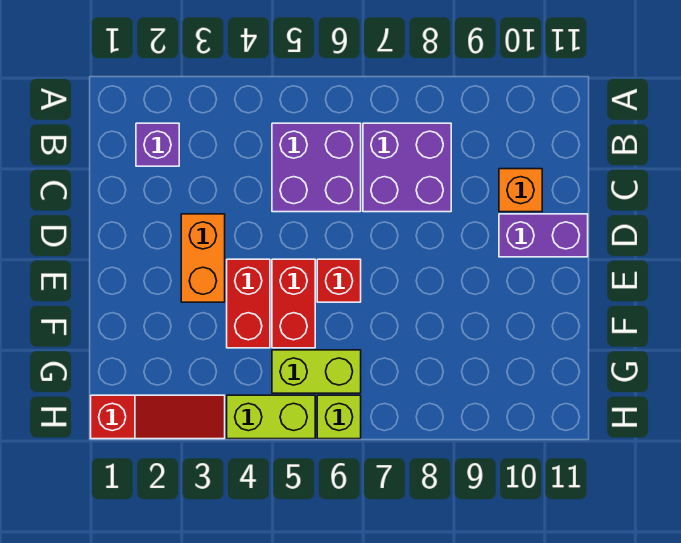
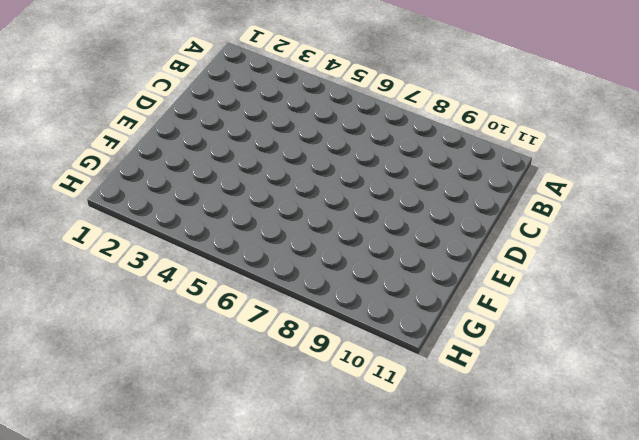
none -> purple 1x1 brick [136,123,179,166]
none -> purple 2x2 brick [272,123,361,212]
none -> purple 2x2 brick [363,123,451,212]

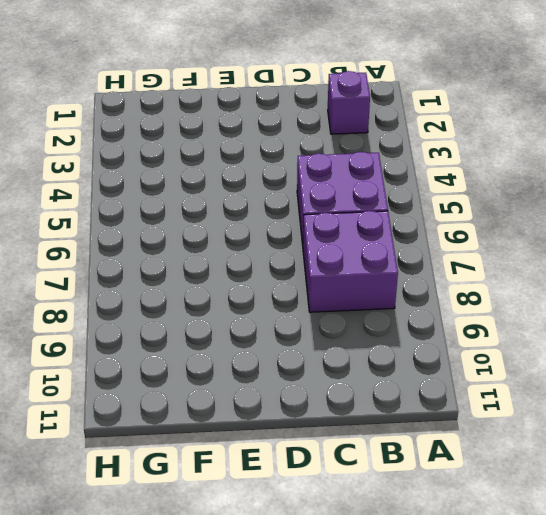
none -> orange 1x1 brick [499,169,542,212]
none -> orange 1x2 brick [181,214,225,302]
none -> purple 1x2 brick [499,214,588,257]

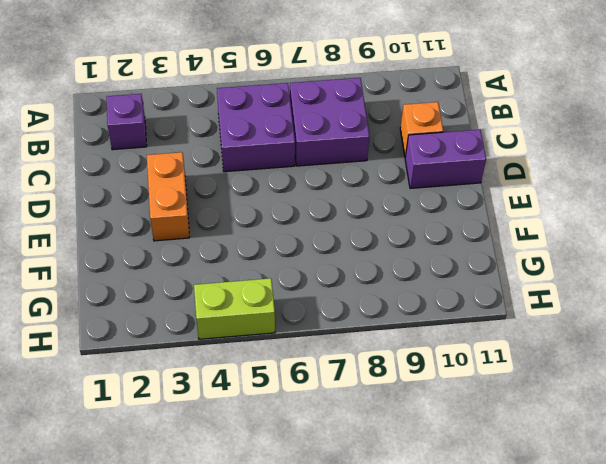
none -> red 1x2 brick [227,259,270,348]
none -> red 1x2 brick [272,259,315,348]
none -> red 1x1 brick [317,259,361,302]

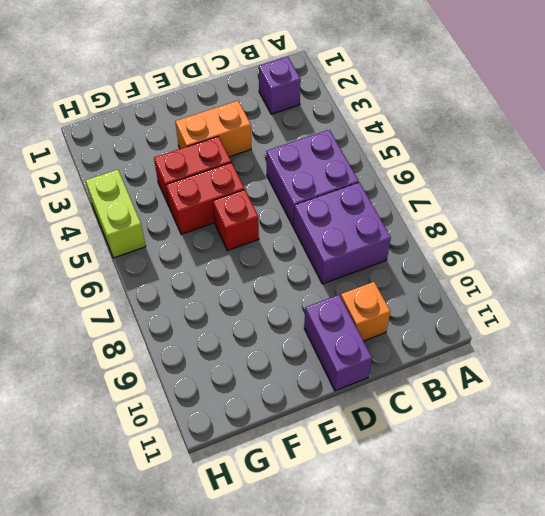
none -> lime 1x2 brick [272,350,361,393]
none -> red 1x3 slope [91,395,225,439]
none -> lime 1x1 brick [317,395,361,439]

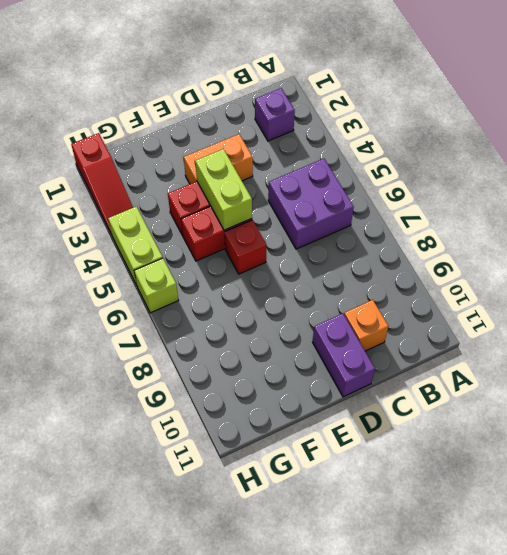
lime 1x2 brick [195,149,252,230] -> lime 1x2 brick moved to [272,350,361,393]
none -> purple 2x2 brick [363,123,451,212]

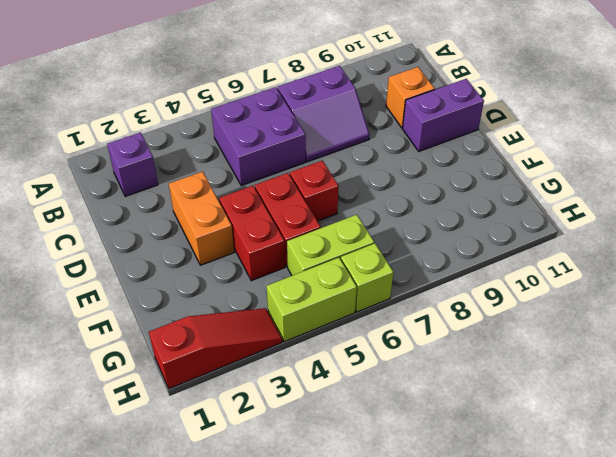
purple 2x2 slope [277,66,370,162] -> purple 2x2 brick [363,123,451,212]

